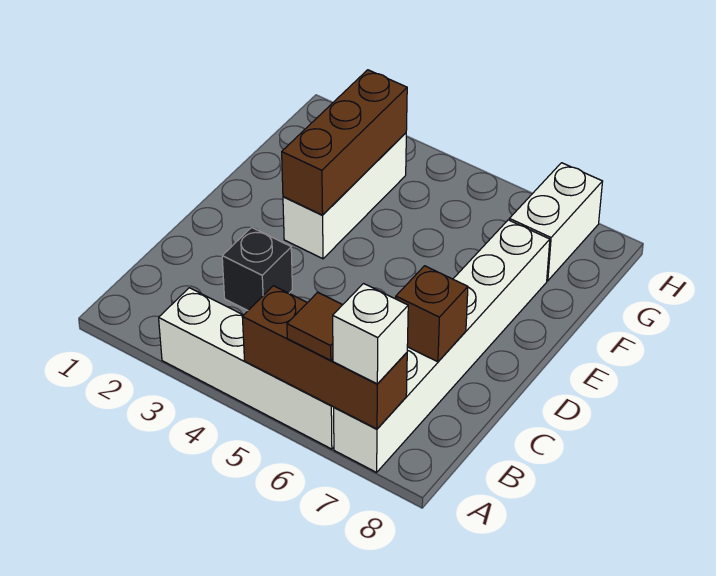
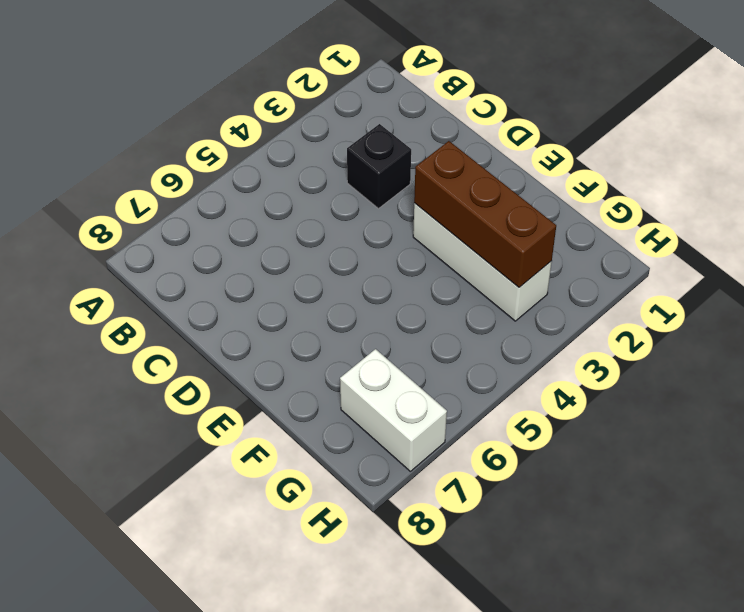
none -> white 1x4 brick [159,288,334,449]
none -> white 1x6 brick [334,220,550,472]

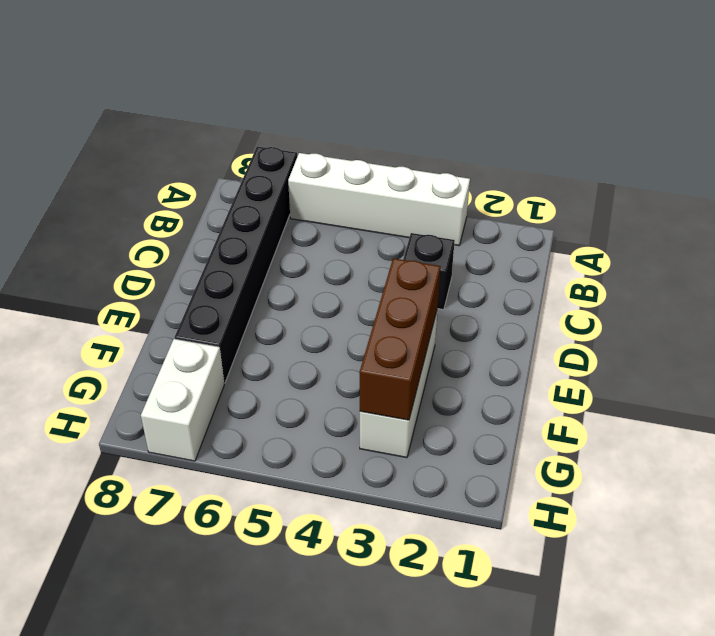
black 1x6 brick [175,147,297,383] -> white 1x6 brick [334,220,550,472]
none -> brown 1x3 brick [242,286,407,429]
none -> brown 1x1 brick [396,266,468,362]

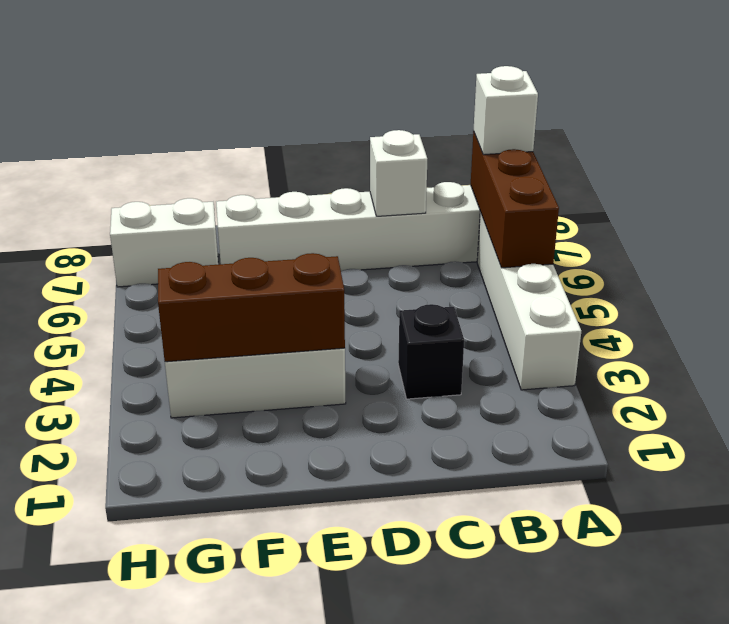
white 1x1 brick [370,130,427,216] -> brown 1x1 brick [396,266,468,362]
none -> brown 1x1 tile [287,292,342,360]

